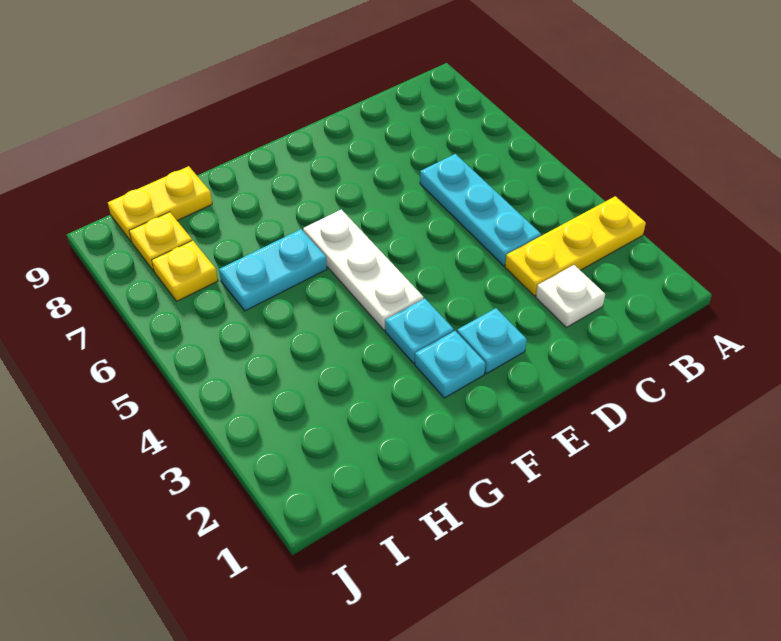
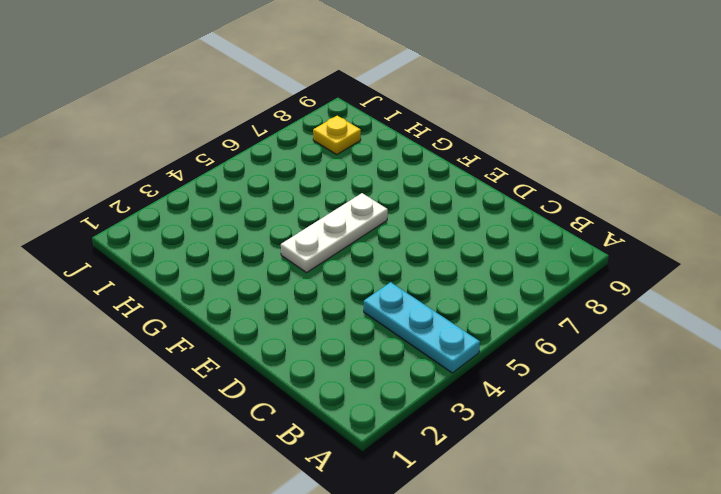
cyan 1x3 plate [364,282,480,373] -> cyan 1x3 plate turned to [420,154,541,266]
none -> yellow 1x3 plate [505,196,646,296]
none -> white 1x1 plate [536,265,605,327]

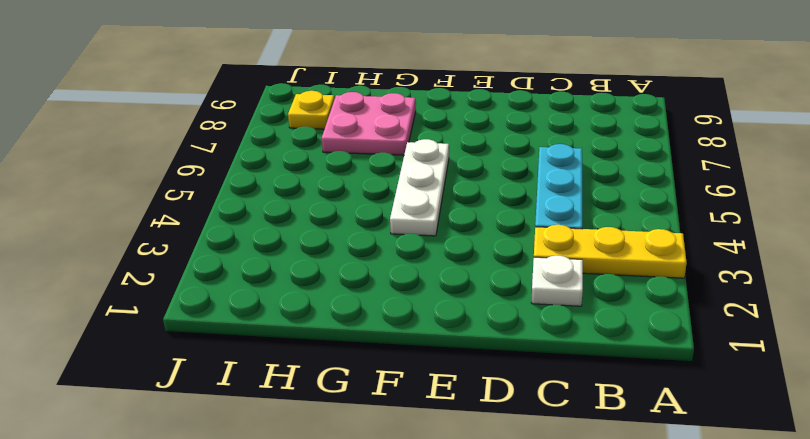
pink 2x2 plate [322,92,416,155] -> none
none -> cyan 1x1 plate [457,308,527,374]
none -> cyan 1x1 plate [415,331,485,398]

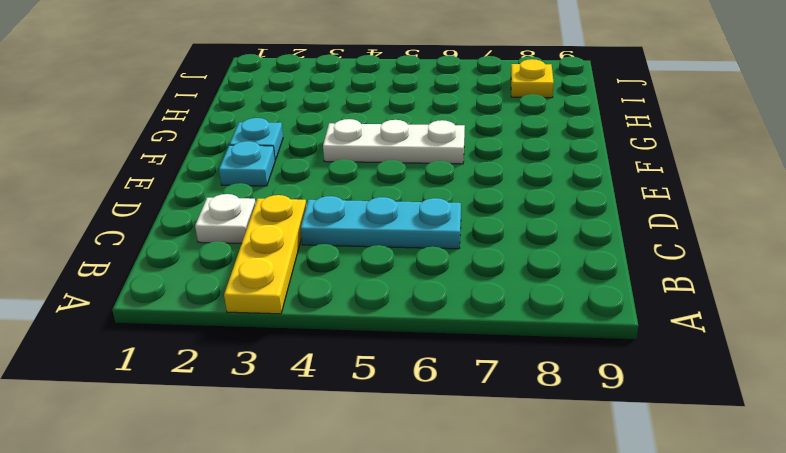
none -> cyan 1x1 plate [385,299,454,363]
none -> cyan 1x2 plate [219,229,327,311]

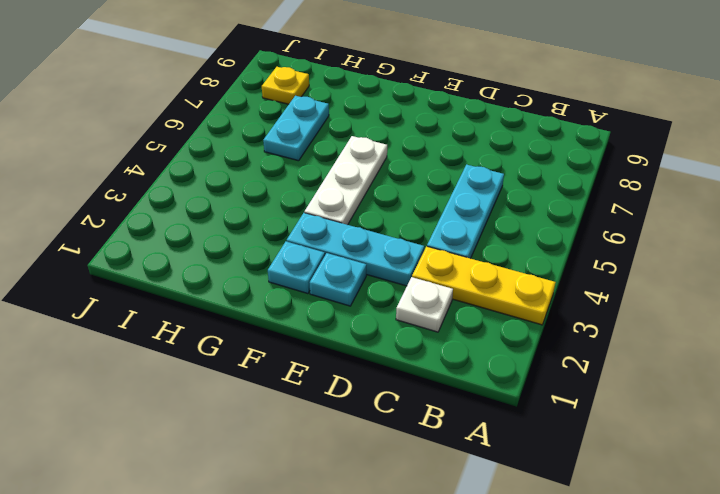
cyan 1x3 plate [287,213,424,286] -> cyan 1x1 plate [385,299,454,363]
cyan 1x2 plate [263,96,329,161] -> cyan 1x2 plate turned to [219,229,327,311]
none -> yellow 1x2 plate [108,166,212,242]
none -> yellow 1x1 plate [152,240,218,301]

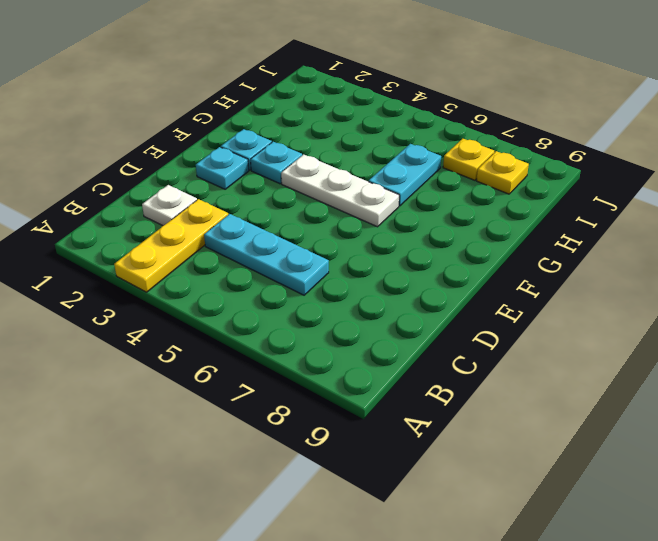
none -> yellow 1x2 plate [108,166,212,242]

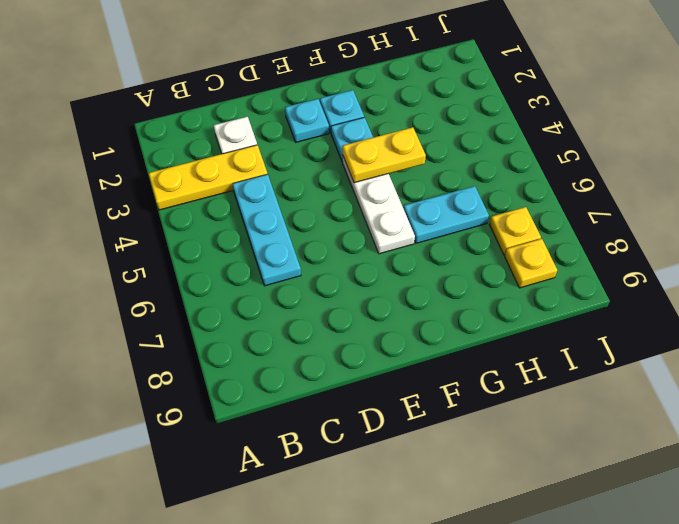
yellow 1x2 plate [343,127,426,183] -> yellow 1x2 plate moved to [108,166,212,242]

